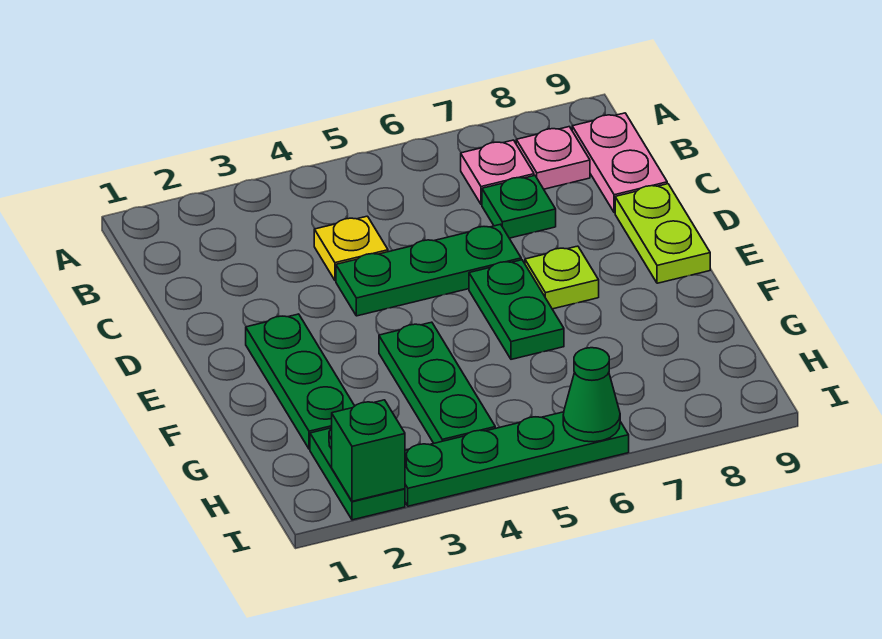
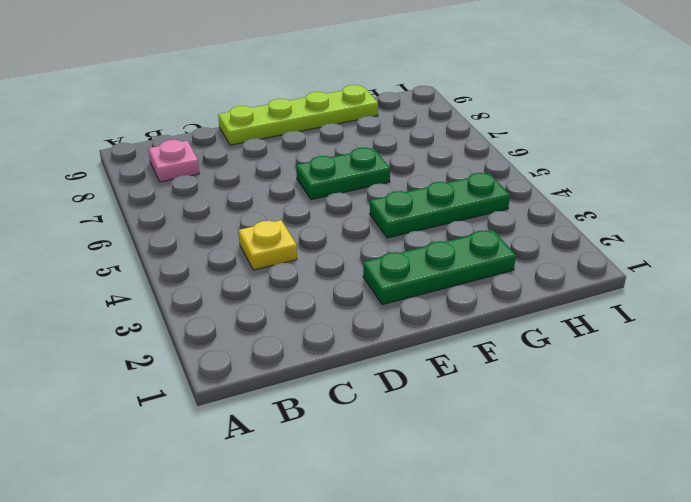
lime 1x4 plate [218,85,378,145] -> lime 1x2 plate [615,184,710,283]
none -> pink 1x1 plate [461,140,534,204]
none -> pink 1x2 plate [572,113,667,213]
none -> green 1x1 plate [482,176,556,238]

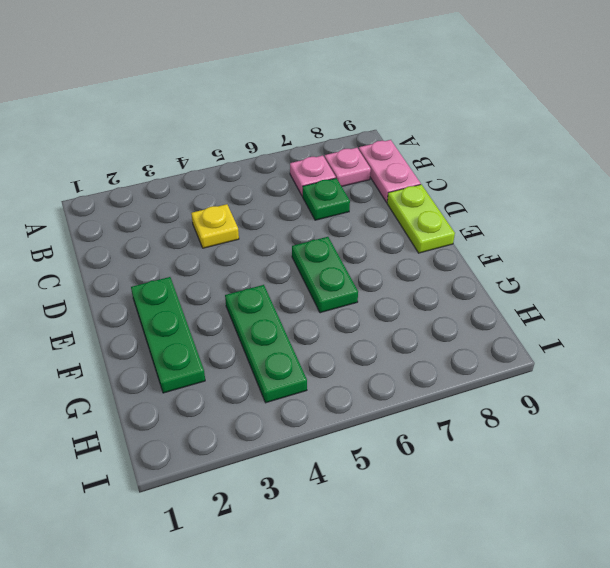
none -> green 1x3 plate [336,224,521,316]
none -> lime 1x1 plate [525,246,599,309]
none -> green 1x2 plate [310,428,405,520]

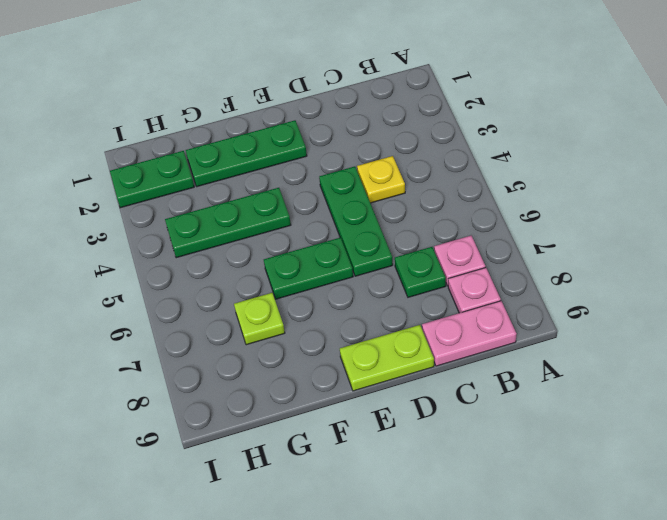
lime 1x1 plate [234,293,285,345] -> lime 1x1 plate moved to [525,246,599,309]
none -> green 1x4 plate [405,412,629,506]
none -> green 1x1 brick [332,400,405,501]
none -> green 1x1 cone [563,348,620,442]

